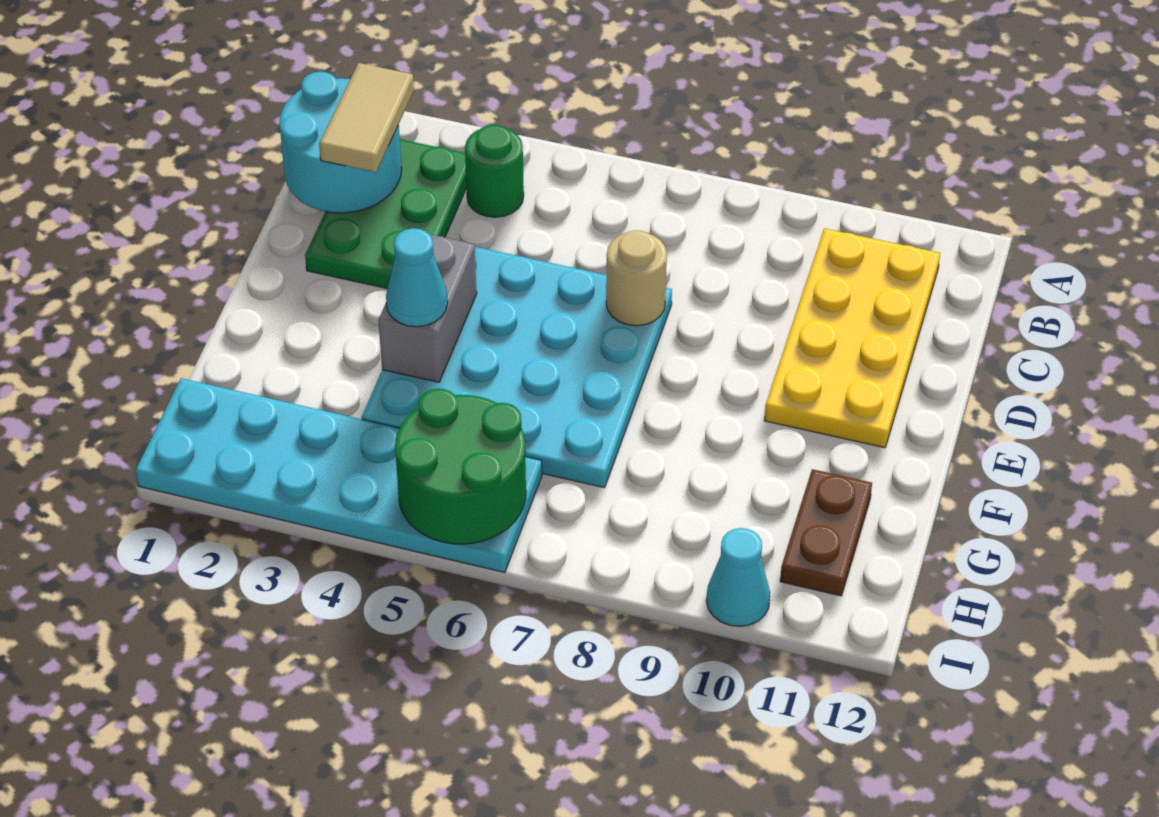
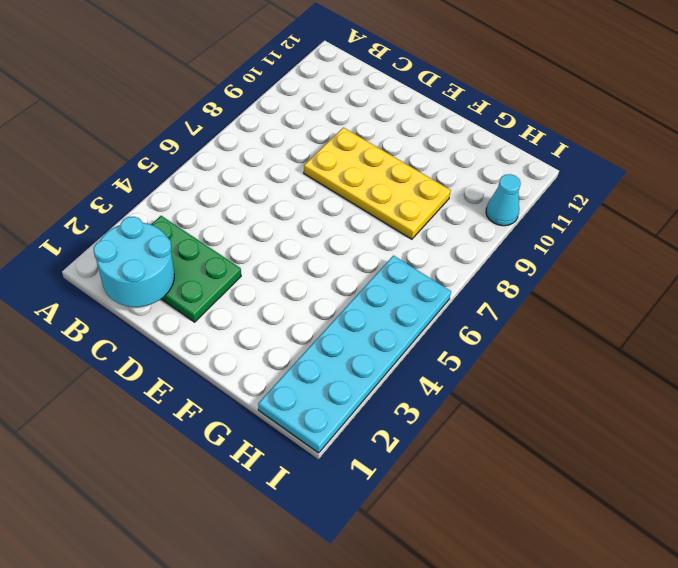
yellow 2x4 plate [304,128,451,239] -> yellow 2x4 plate moved to [764,228,940,448]
none -> green 1x1 round brick [465,125,524,217]
none -> cyan 4x4 plate [362,247,672,488]
none -> brown 1x2 plate [780,469,872,596]

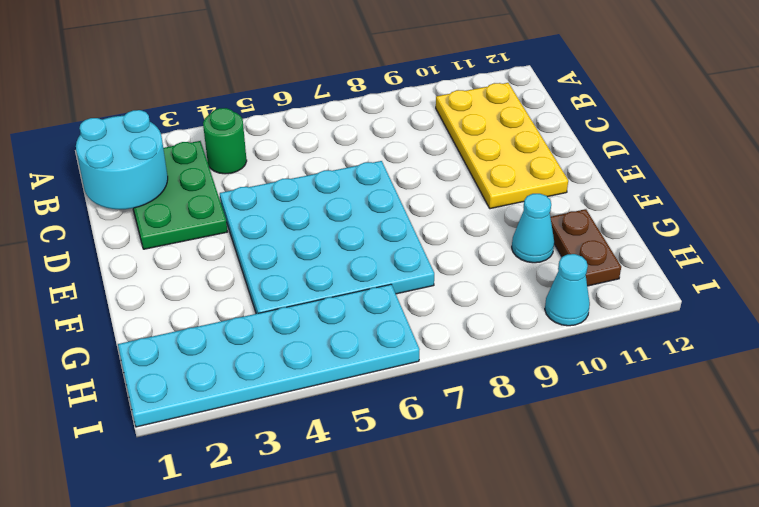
cyan 1x1 cone [512,194,554,263] -> cyan 1x1 cone moved to [386,228,448,327]
none -> tan 1x1 round brick [606,230,667,326]
none -> grey 1x2 brick [378,234,477,382]
none -> green 2x2 round brick [395,389,526,544]

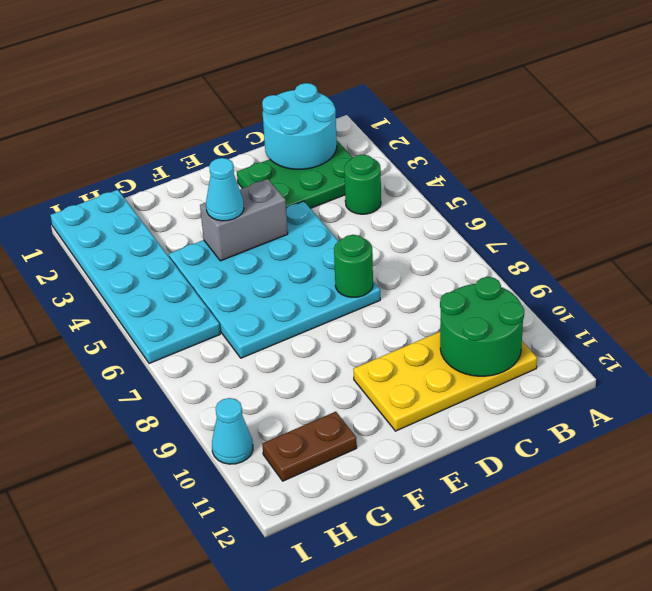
green 2x2 round brick [440,277,524,376] -> green 2x2 round brick moved to [395,389,526,544]
green 1x1 round brick [334,235,373,297] -> tan 1x1 round brick [606,230,667,326]
none -> tan 1x2 tile [319,63,414,172]

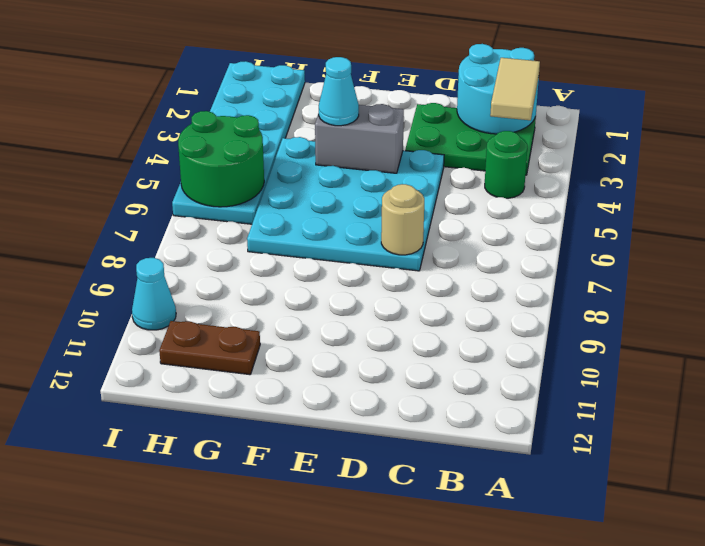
tan 1x2 tile [490,58,540,120] -> tan 1x2 tile turned to [319,63,414,172]
none -> yellow 2x4 plate [764,228,940,448]

